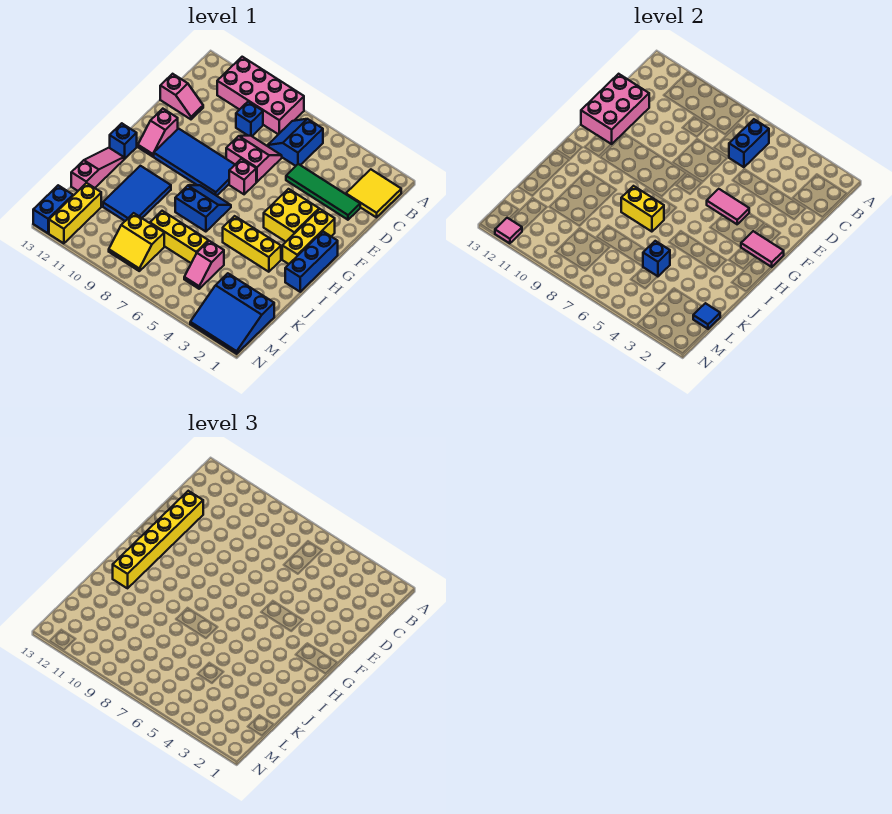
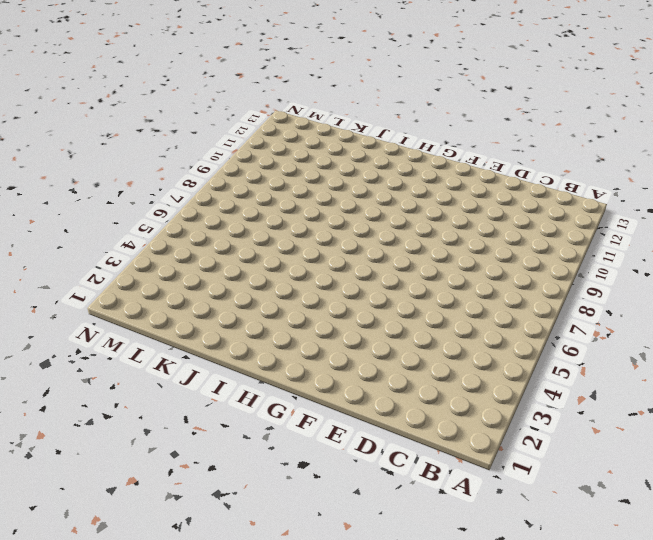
none -> pink 2x4 brick [217,57,304,134]
none -> yellow 2x2 tile [346,169,401,217]
none -> blue 2x2 slope [267,119,323,166]
none -> blue 1x1 brick [236,102,263,136]

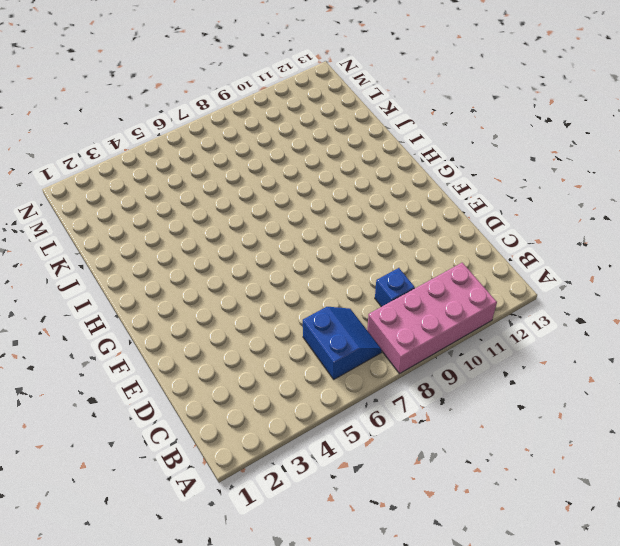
none -> yellow 2x2 tile [346,169,401,217]
none -> green 1x4 tile [286,164,360,220]
none -> pink 2x2 slope [226,136,282,182]
none -> pink 1x2 slope [160,74,203,119]

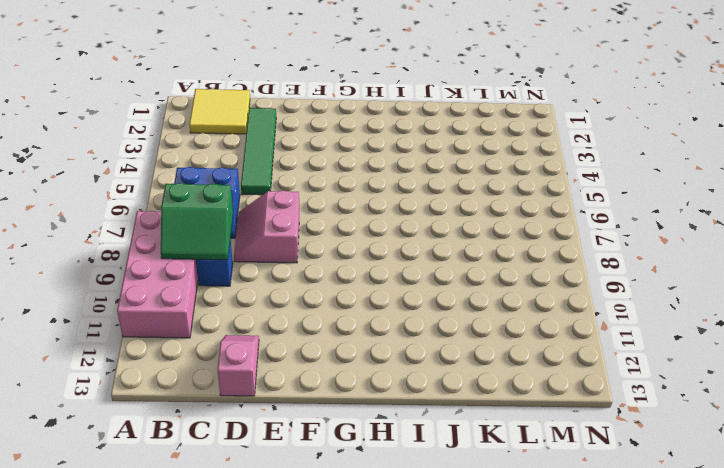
green 2x2 slope [161,183,233,260] -> none
none -> yellow 1x3 brick [282,209,335,264]
none -> yellow 2x2 brick [264,189,319,242]
none -> pink 1x1 brick [229,159,256,194]
none -> blue 2x4 tile [154,129,235,196]

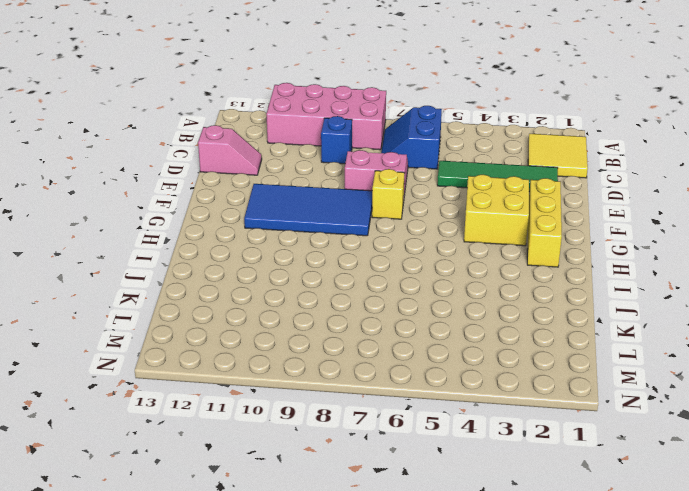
yellow 1x1 brick [372,169,404,219] -> pink 1x1 brick [229,159,256,194]
none -> pink 1x2 slope [138,109,178,157]
none -> blue 1x3 brick [285,232,338,292]
none -> blue 2x2 slope [175,185,231,232]
none -> blue 1x1 brick [110,123,137,159]

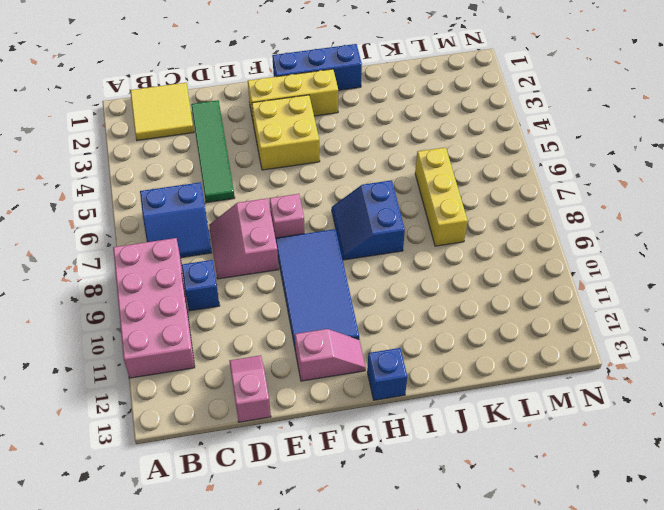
none -> yellow 1x3 brick [223,216,281,272]
none -> blue 2x3 tile [103,166,171,221]
none -> pink 1x3 slope [71,148,124,191]
none -> pink 1x2 slope [184,241,224,289]

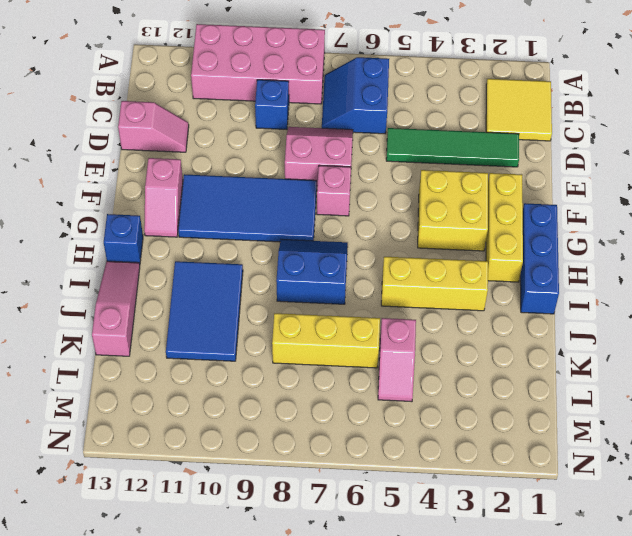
none -> blue 3x3 slope [190,273,274,354]
none -> yellow 2x2 slope [109,213,164,271]
none -> yellow 1x3 brick [49,183,101,243]
none -> blue 1x2 brick [33,185,73,233]

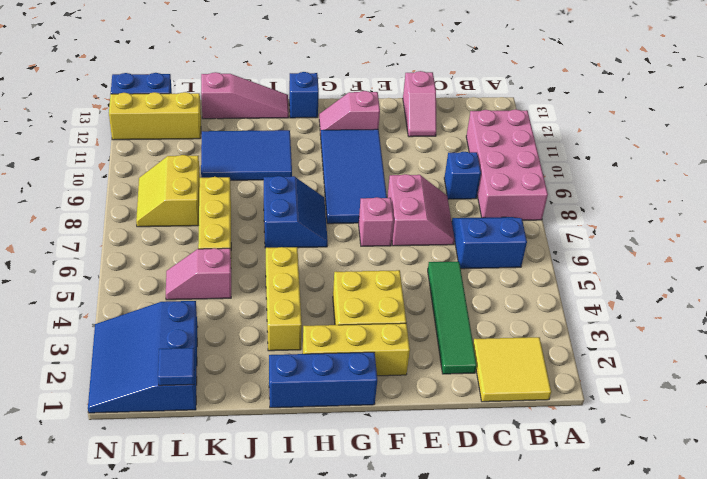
none -> blue 1x2 brick [729,119,769,167]
none -> pink 2x3 brick [581,74,649,144]
none -> pink 1x2 tile [707,189,749,224]
none -> pink 1x2 tile [741,231,784,267]

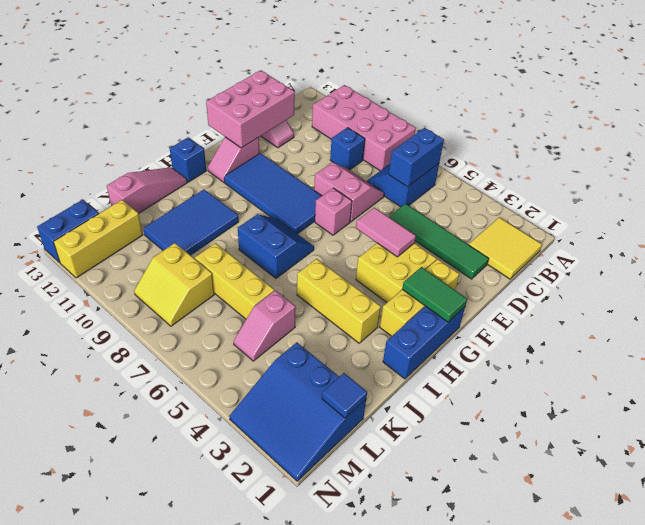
green 1x2 tile [402,267,467,322] -> pink 1x2 tile [741,231,784,267]
none -> yellow 1x2 brick [621,186,664,232]
none -> blue 1x1 brick [643,241,670,276]
none -> pink 1x1 tile [495,218,522,243]
none -> yellow 1x6 brick [113,491,203,588]

